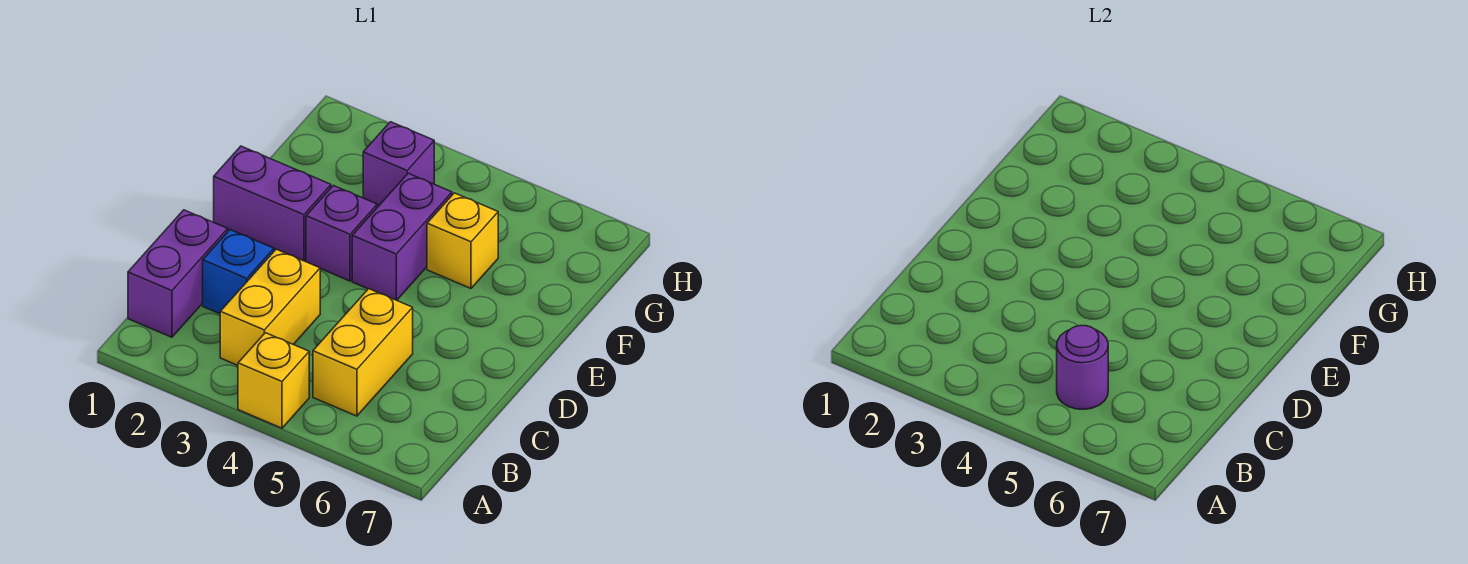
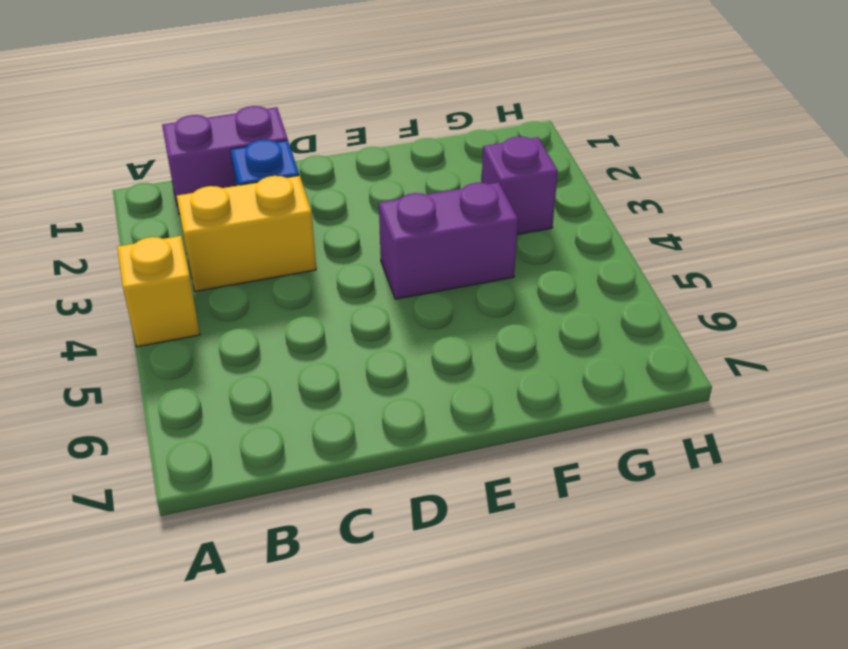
none -> yellow 1x2 brick [313,289,413,416]
none -> purple 1x2 brick [214,146,331,261]

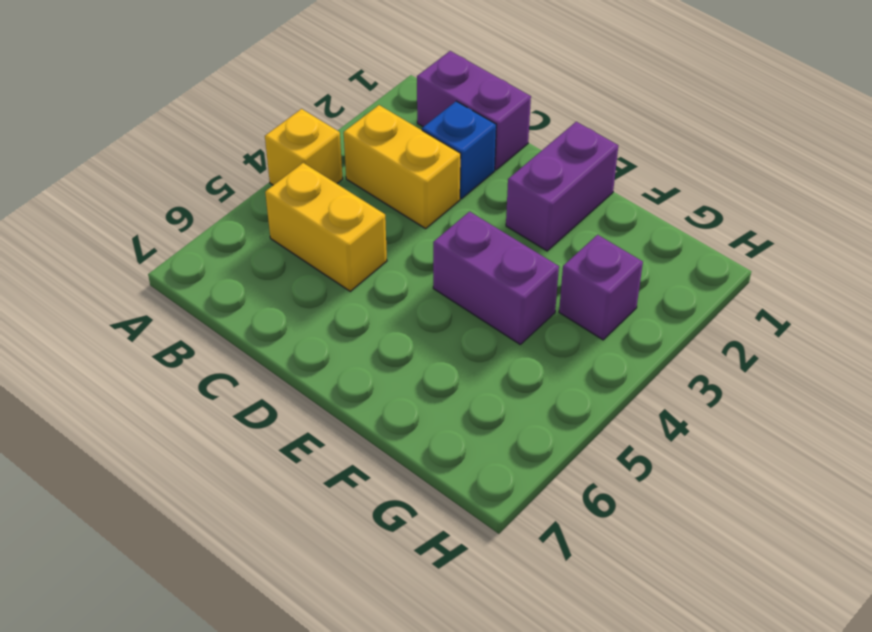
none -> purple 1x1 brick [306,186,377,281]
none -> yellow 1x1 brick [427,193,498,288]

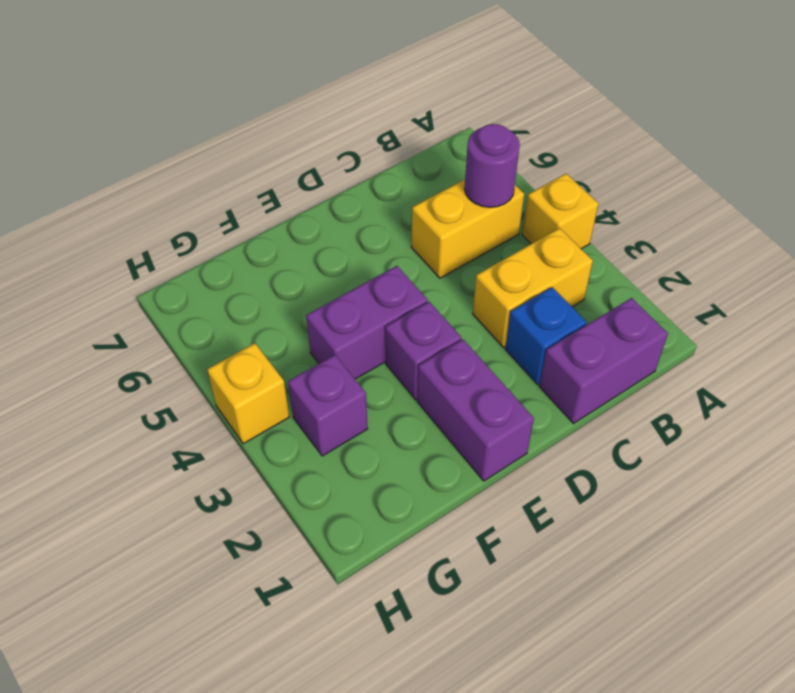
yellow 1x1 brick [207,343,289,444] -> yellow 1x1 brick moved to [427,193,498,288]

